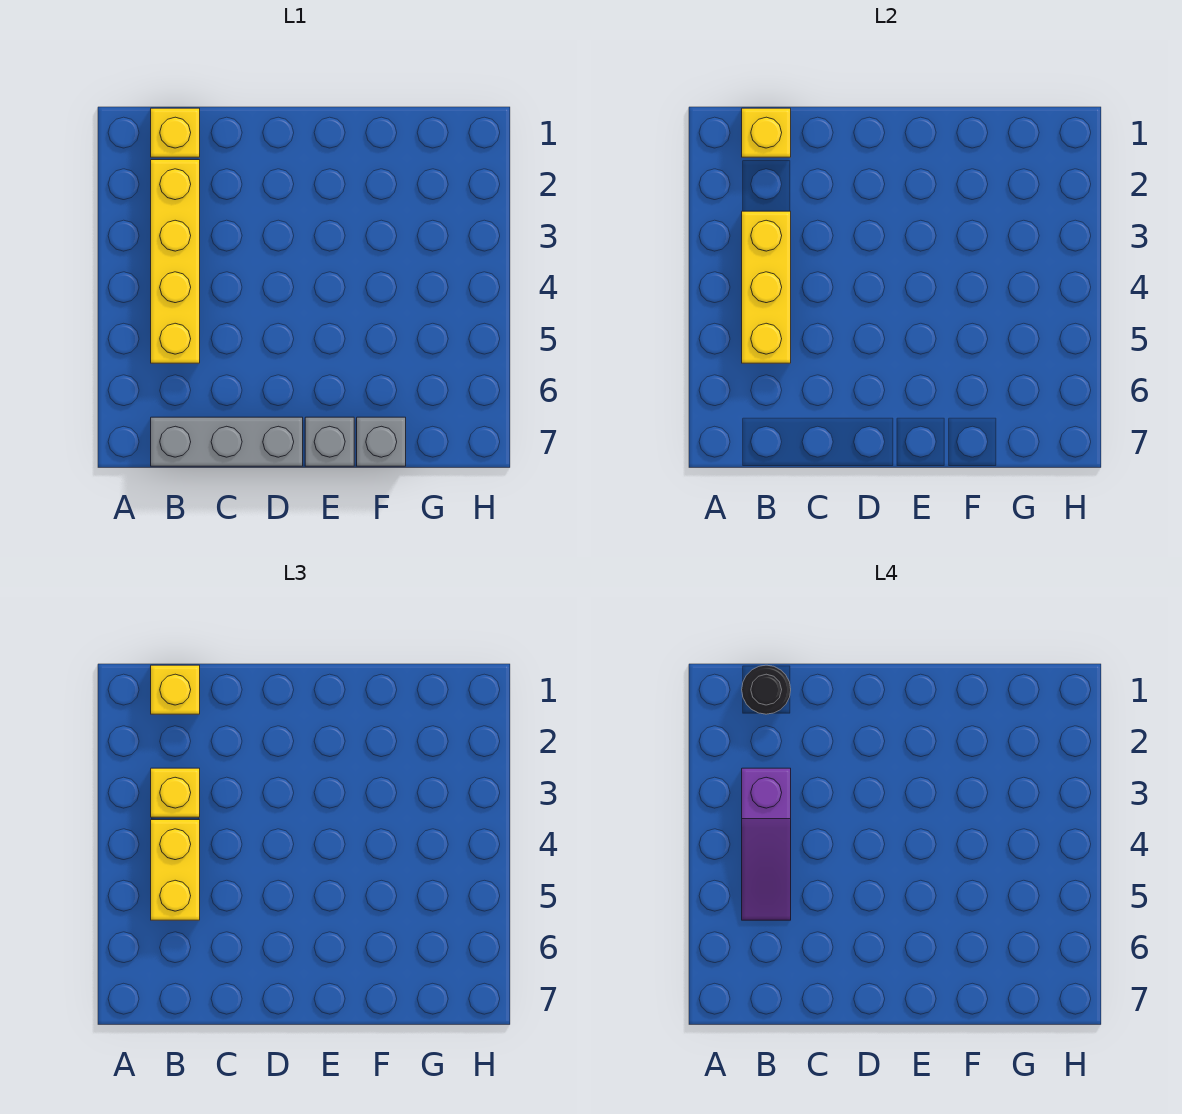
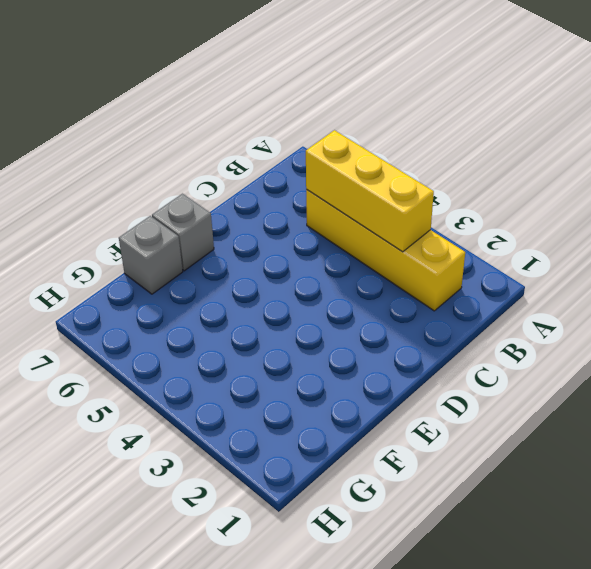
none -> yellow 1x1 brick [151,108,200,157]
none -> grey 1x3 brick [151,417,303,466]
none -> yellow 1x1 brick [742,108,791,157]

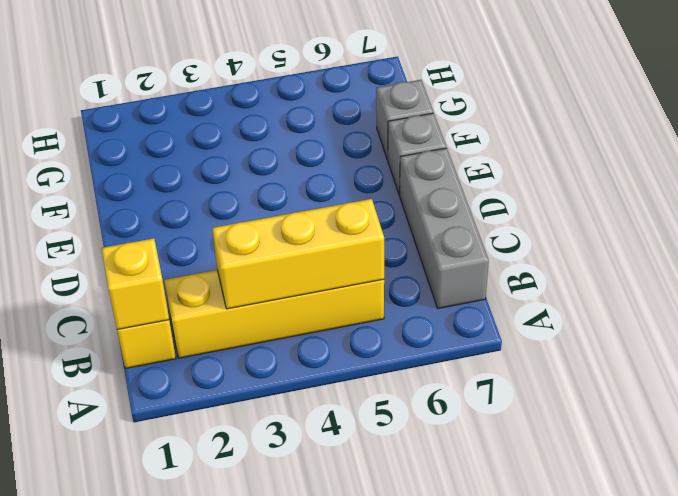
none -> yellow 1x1 brick [151,665,200,714]
none -> yellow 1x1 brick [151,768,200,817]
none -> yellow 1x2 brick [151,820,200,920]

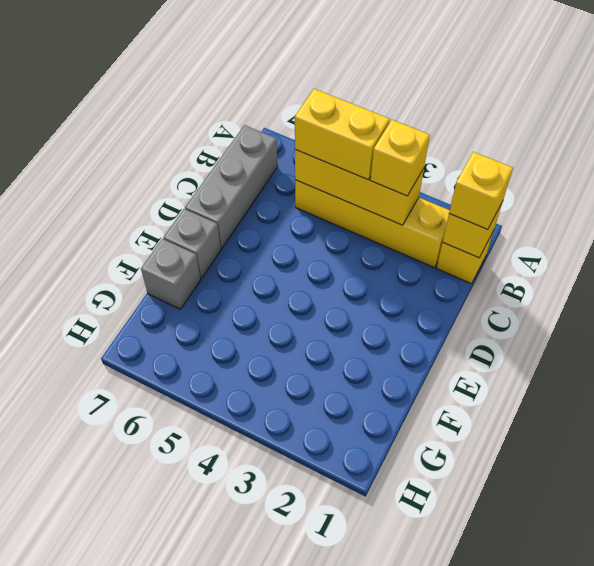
none -> black 1x1 round brick [742,665,791,714]
none -> purple 1x3 slope [742,768,791,920]

